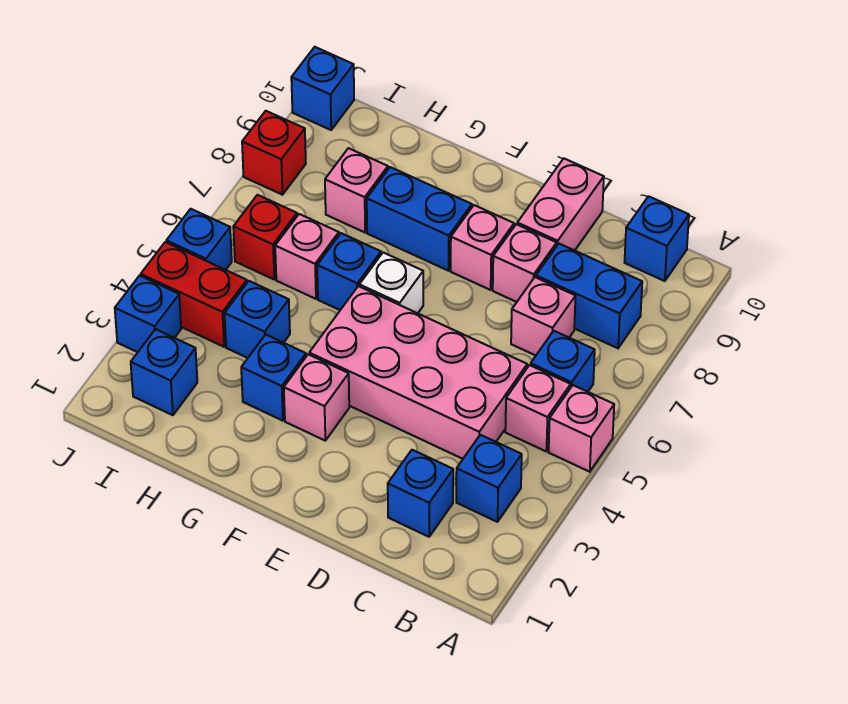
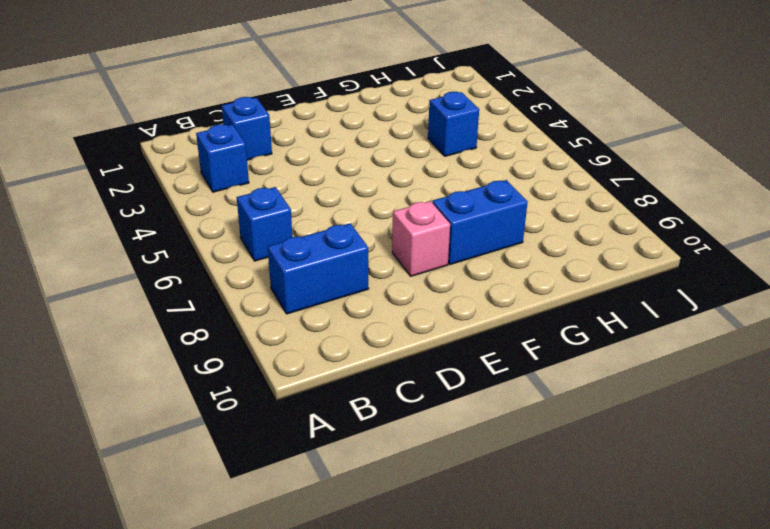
none -> pink 1x1 brick [549,385,614,472]
none -> pink 1x1 brick [505,365,571,451]
none -> blue 1x1 brick [624,196,689,281]

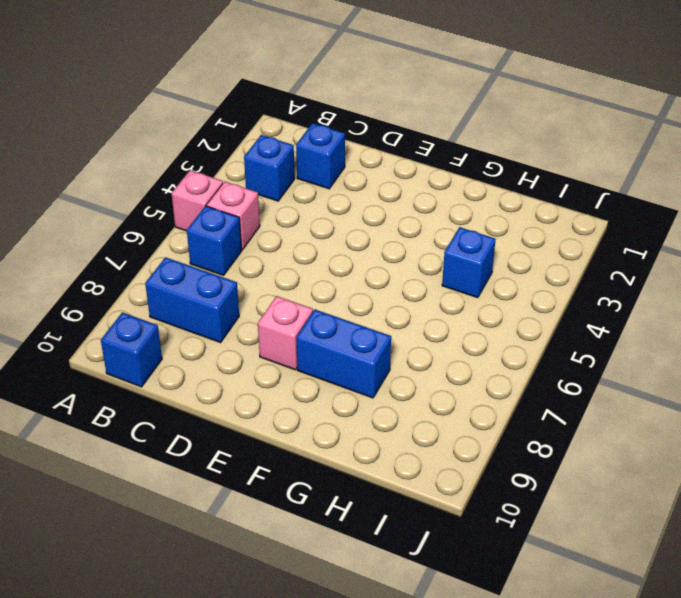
none -> pink 2x4 brick [309,286,527,459]
none -> pink 1x1 brick [511,277,576,355]
none -> pink 1x1 brick [493,224,557,302]

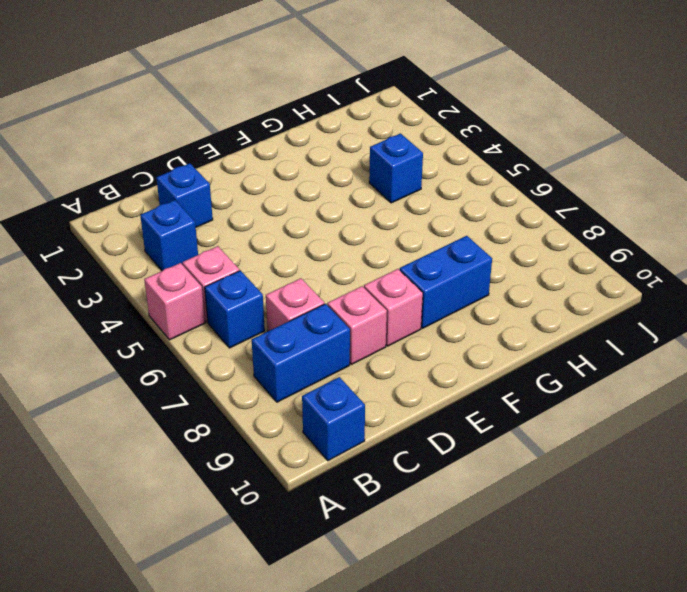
none -> pink 2x4 brick [309,286,527,459]
none -> pink 1x2 brick [517,159,604,251]
none -> pink 1x1 brick [284,354,349,440]

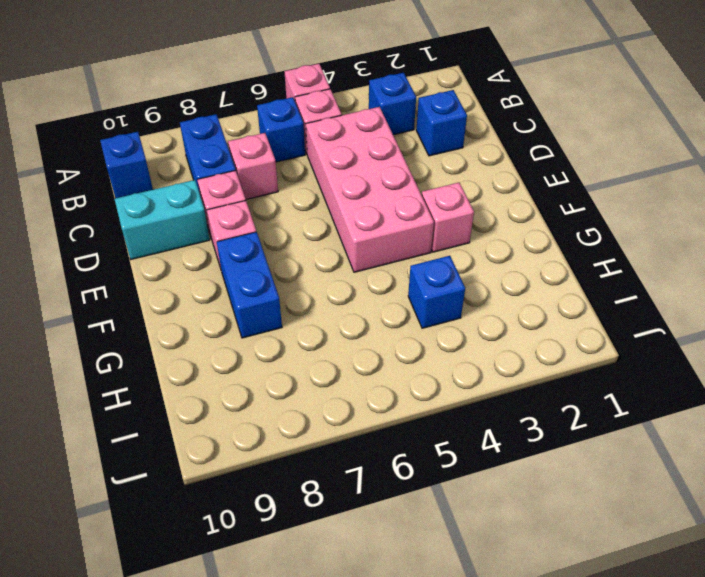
cyan 1x2 brick [115,180,210,259] -> pink 1x2 brick [517,159,604,251]
none -> white 1x1 brick [359,253,423,313]
none -> blue 1x1 brick [241,335,306,421]
none -> blue 1x1 brick [317,233,381,310]

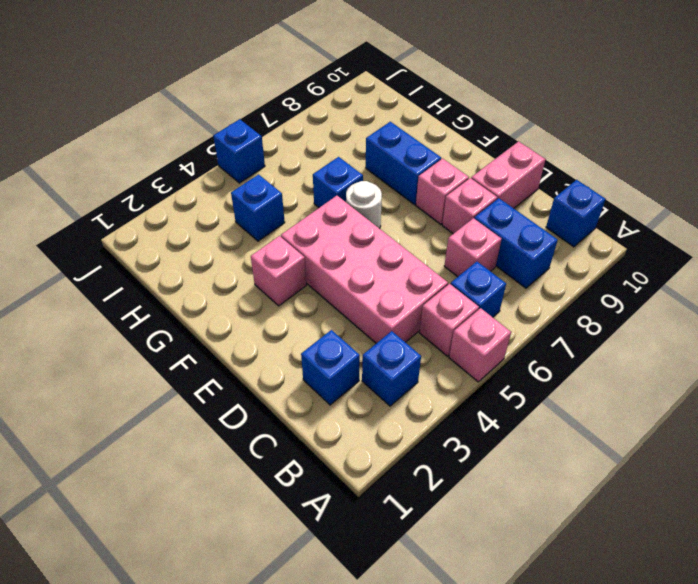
white 1x1 round brick [346,181,382,229] -> white 1x1 brick [359,253,423,313]
none -> blue 1x1 brick [241,335,306,421]
none -> pink 1x1 brick [275,214,339,299]
none -> pink 1x1 brick [325,148,388,232]

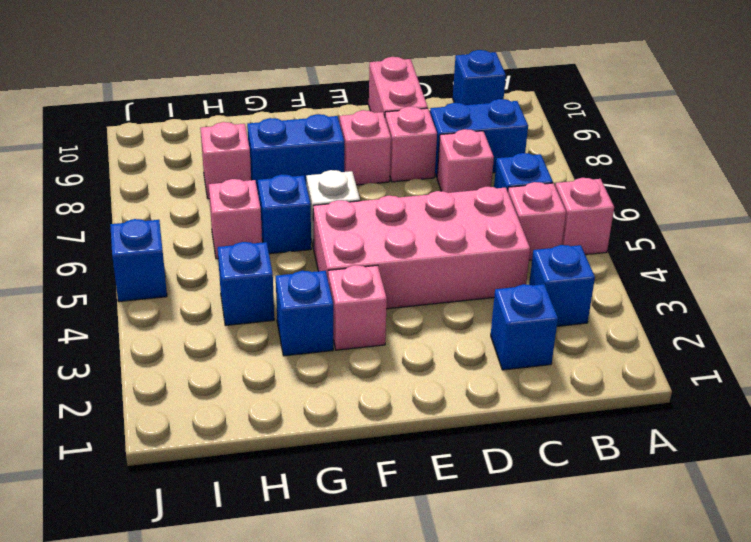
none -> blue 1x1 brick [131,329,197,415]
none -> red 1x2 brick [141,242,247,347]
none -> red 1x1 brick [233,195,297,279]

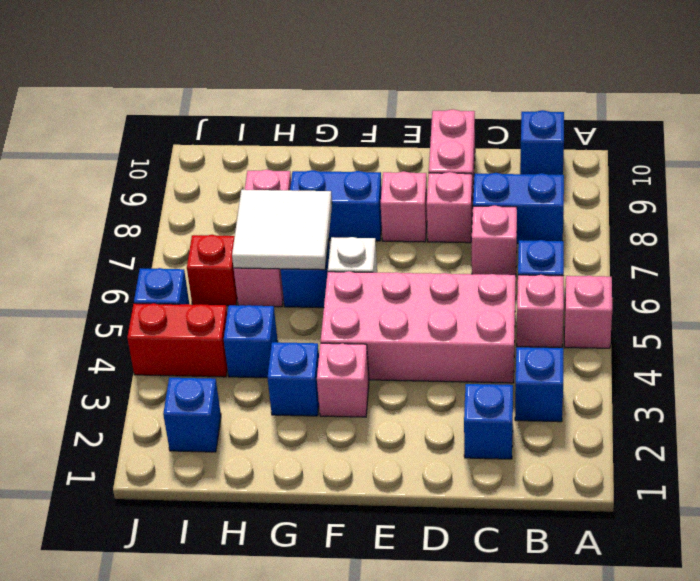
white 2x2 tile [232,190,332,270] -> none
none -> blue 1x1 brick [115,276,181,352]
none -> red 1x1 brick [242,111,306,195]
none -> blue 1x1 brick [291,47,354,130]

